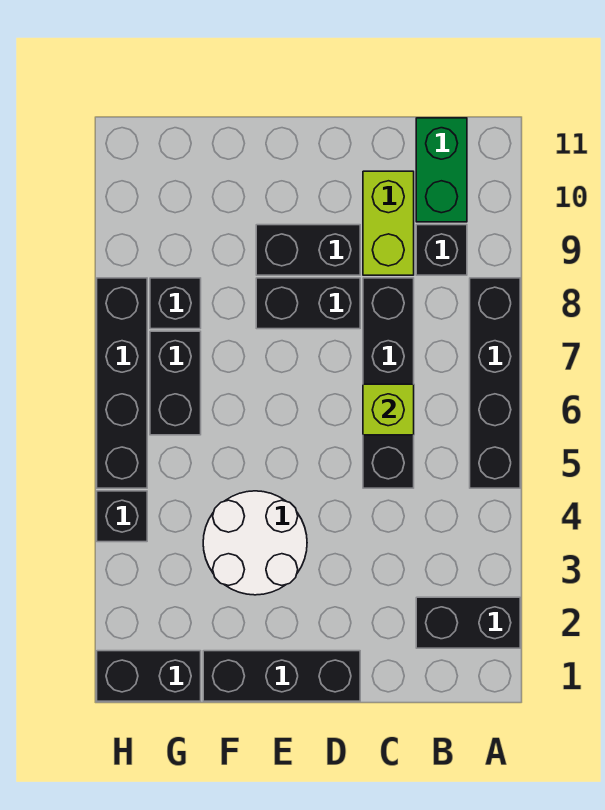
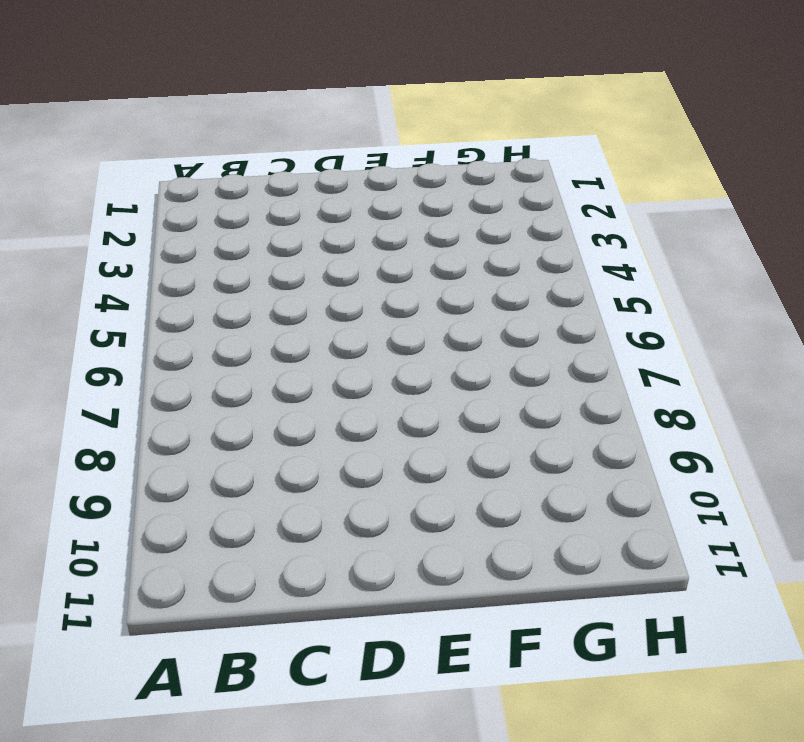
none -> black 1x2 brick [416,597,520,648]
none -> black 1x4 brick [470,278,520,488]
none -> black 1x1 brick [416,225,467,275]

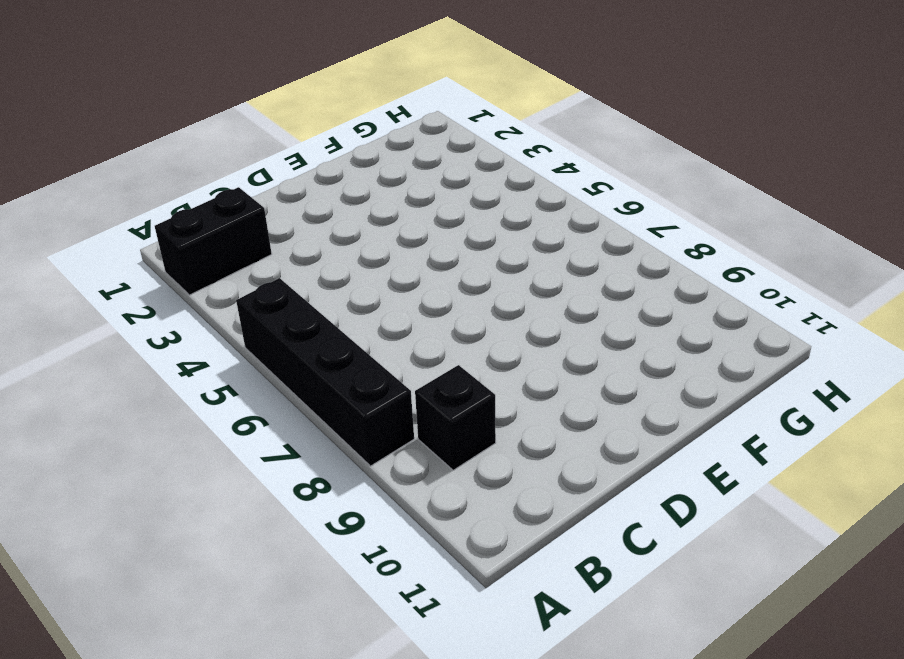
none -> green 1x2 brick [416,118,467,222]
none -> black 1x4 brick [363,278,414,488]
none -> lime 1x2 brick [363,171,414,275]

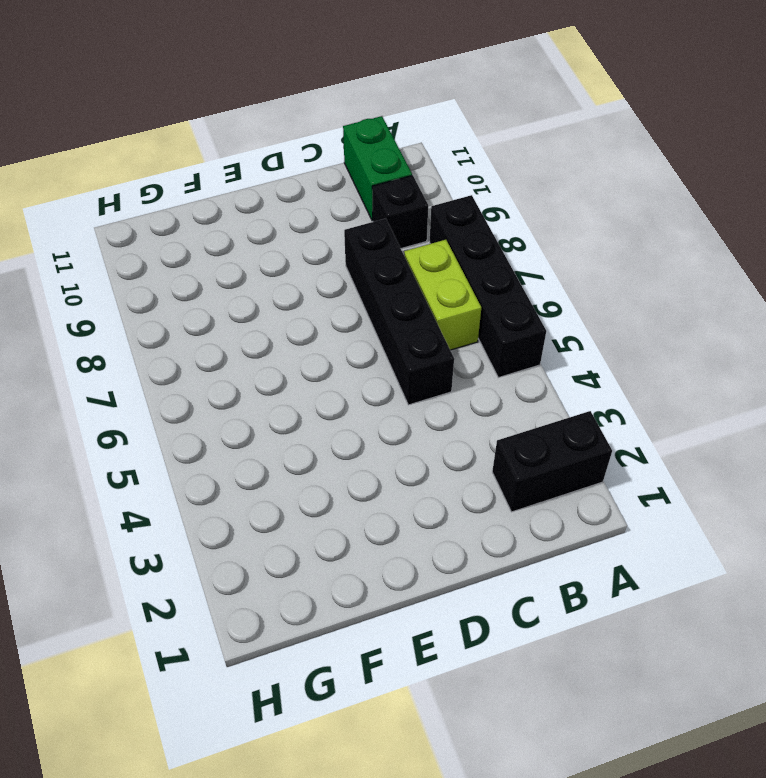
lime 1x2 brick [404,240,481,350] -> lime 1x2 brick moved to [363,171,414,275]
none -> black 1x3 brick [203,651,360,701]
none -> black 1x2 brick [256,278,360,329]
none -> black 1x2 brick [256,225,360,275]

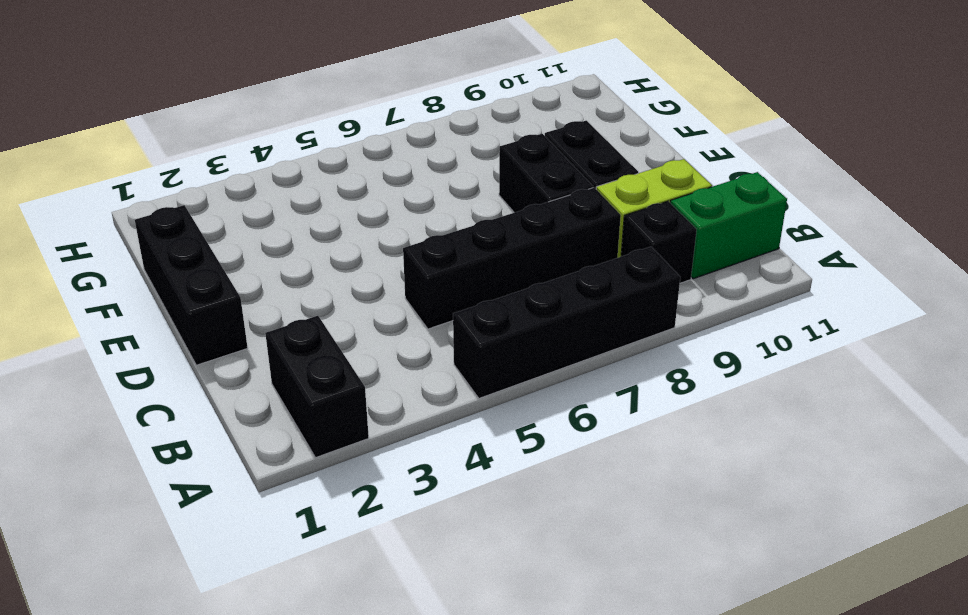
none -> white 2x2 round brick [203,491,307,595]
none -> black 1x2 brick [97,651,201,701]
none -> black 1x2 brick [150,331,201,435]

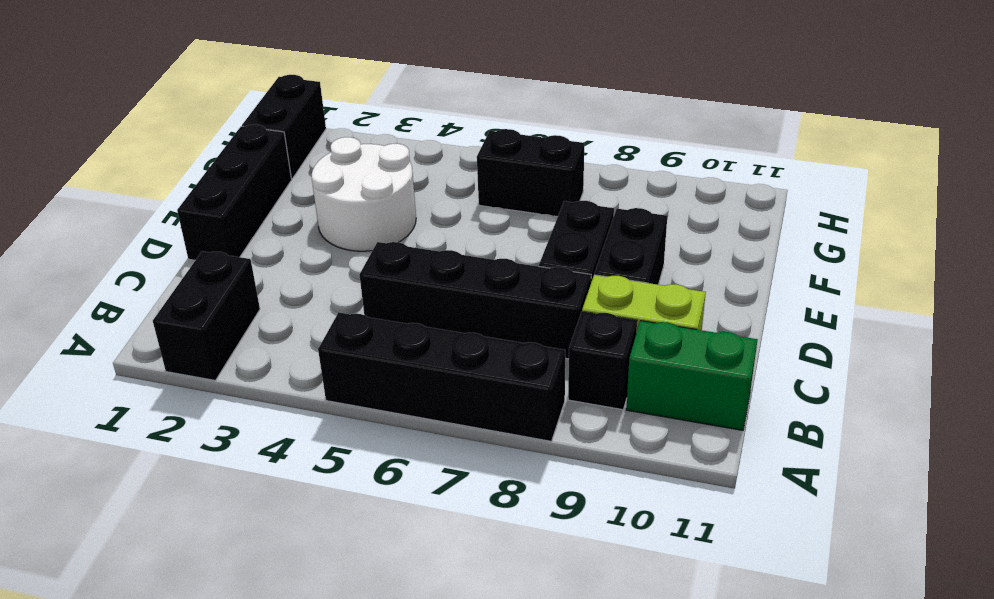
none -> black 1x1 brick [150,278,201,329]
none -> black 1x1 brick [97,491,147,542]
none -> black 1x4 brick [97,278,147,488]

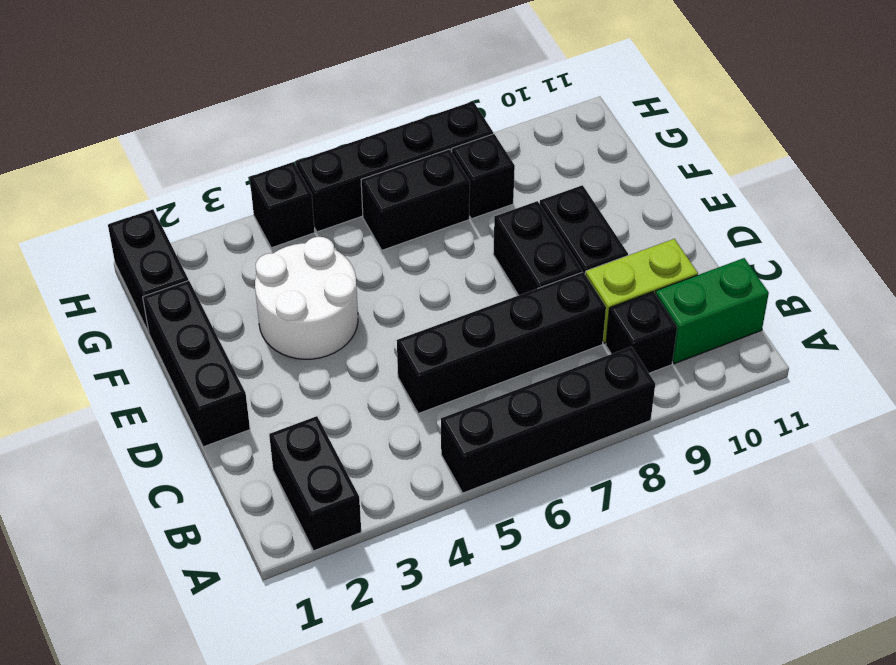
none -> lime 1x1 brick [363,384,414,435]

